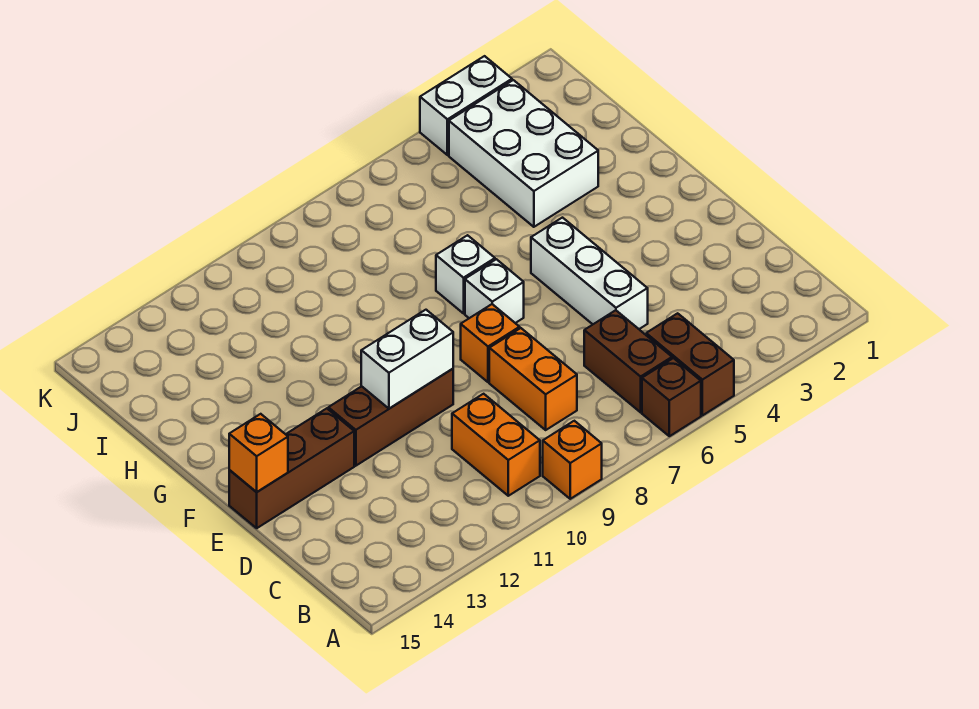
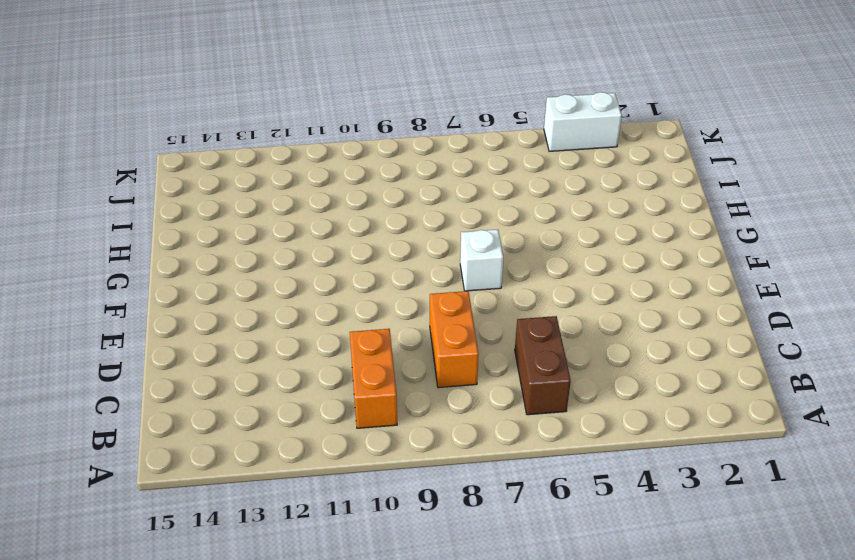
none -> brown 1x2 brick [646,313,734,415]
none -> brown 1x1 brick [642,358,701,436]
none -> orange 1x1 brick [543,421,602,499]

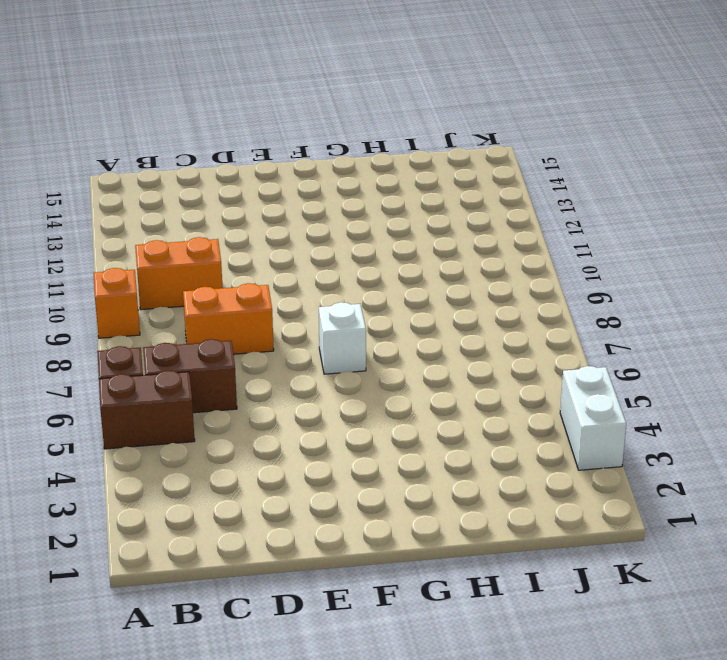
none -> white 1x3 brick [531,218,648,329]
none -> orange 1x1 brick [461,304,520,382]
none -> brown 1x3 brick [328,369,453,466]

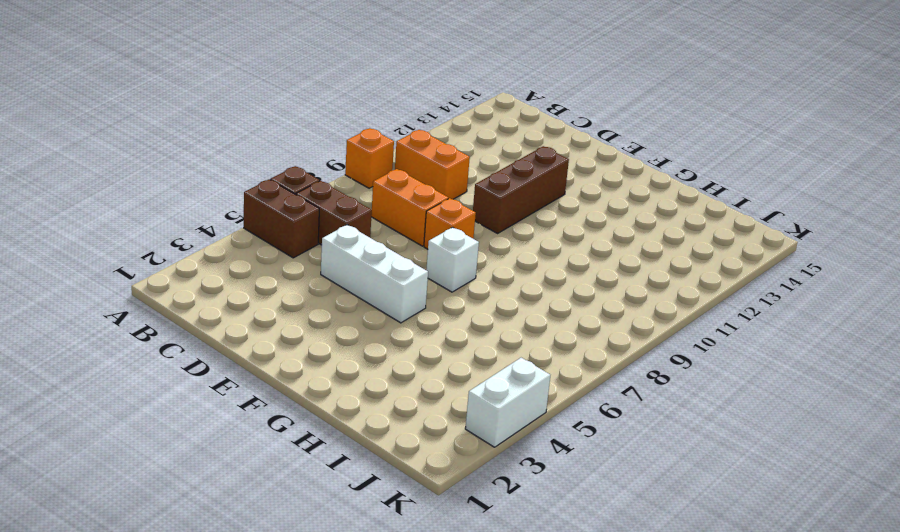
none -> brown 1x3 brick [229,408,354,528]
none -> white 1x1 brick [436,235,495,313]
none -> white 2x3 brick [449,80,598,227]

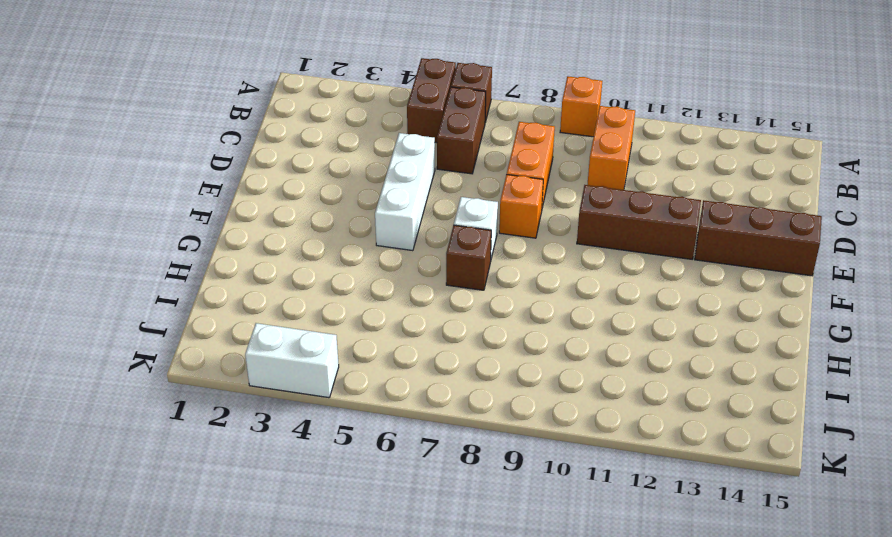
brown 1x1 brick [446,225,491,290] -> white 1x1 brick [436,235,495,313]
none -> white 2x3 brick [449,80,598,227]
none -> white 1x2 brick [361,310,453,409]
none -> orange 1x1 brick [229,414,288,492]

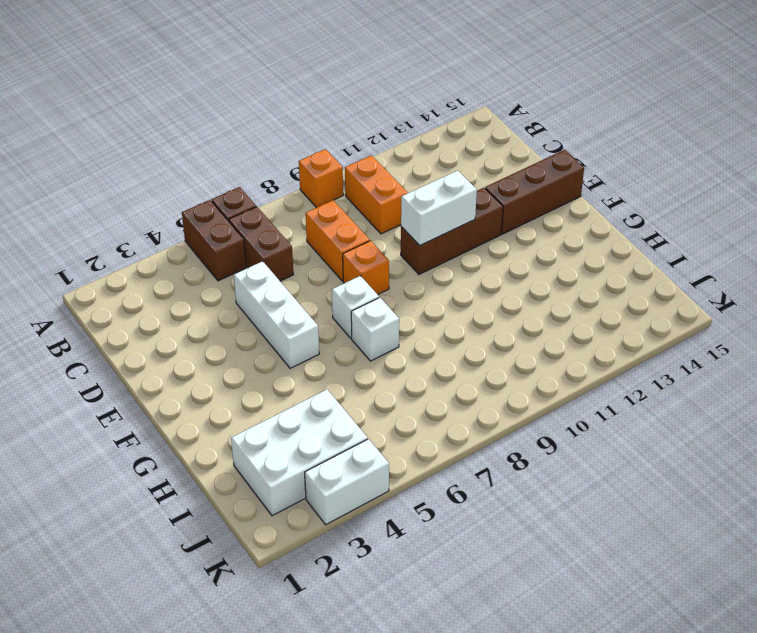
white 2x3 brick [231,389,368,516] -> white 2x3 brick turned to [449,80,598,227]
none -> orange 1x1 brick [229,414,288,492]

